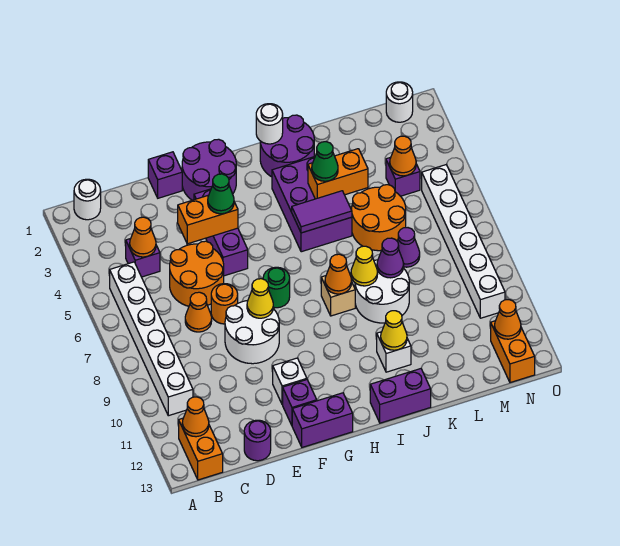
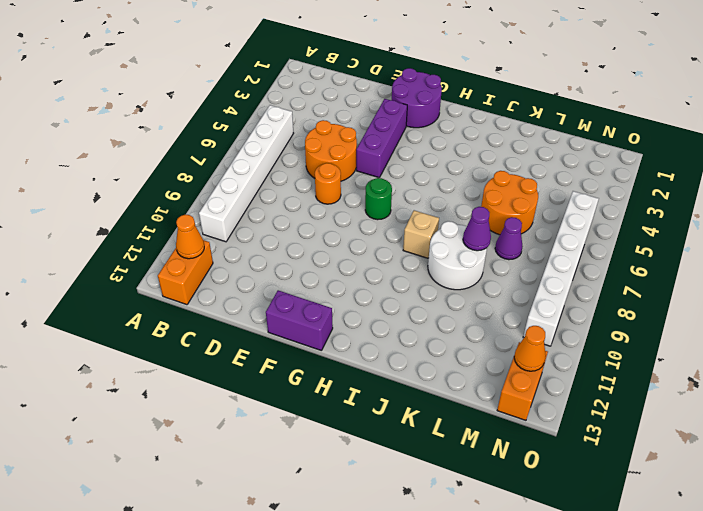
none -> white 1x1 round brick [74,179,101,220]
none -> purple 1x1 brick [126,239,160,277]
none -> orange 1x1 cone [185,292,212,332]
none -> purple 1x1 round brick [244,420,271,461]

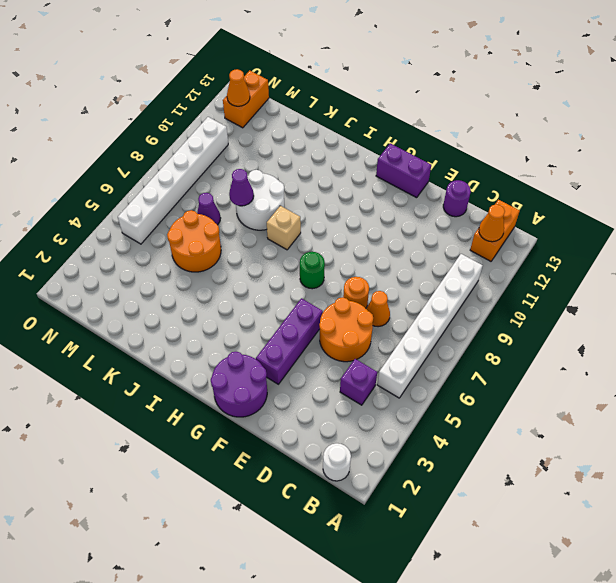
none -> purple 1x1 brick [148,152,182,198]
none -> white 2x2 round brick [225,301,279,364]
none -> white 1x1 brick [273,358,307,405]
none -> purple 1x1 brick [283,380,317,425]

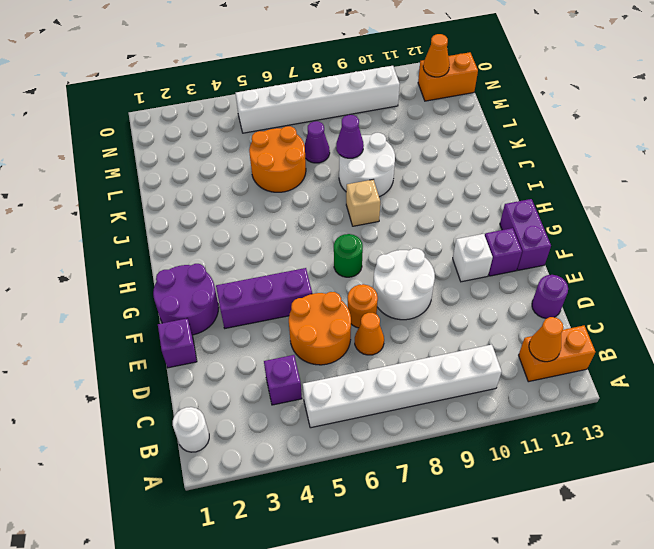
none -> purple 2x2 round brick [260,115,314,177]
none -> purple 2x3 brick [272,157,352,252]
none -> purple 1x2 brick [370,369,431,423]
none -> white 1x1 brick [377,332,411,372]

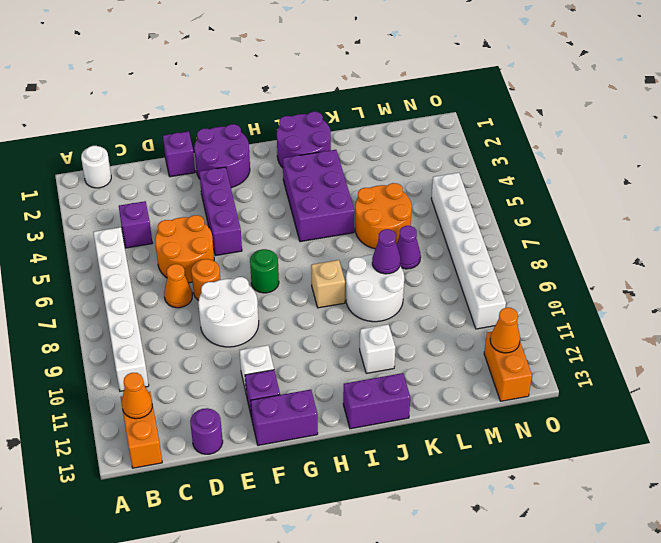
none -> purple 1x1 brick [386,158,420,196]
none -> white 1x1 round brick [386,82,413,122]
none -> orange 1x1 cone [130,217,156,257]
none -> orange 1x2 brick [178,195,238,244]

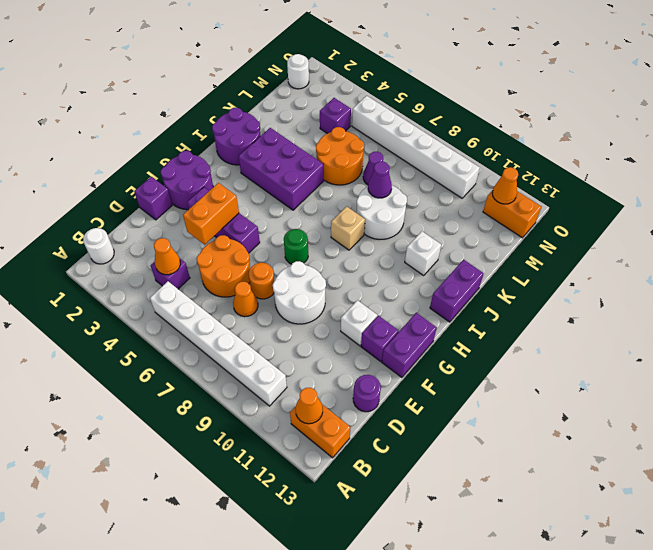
none -> yellow 1x1 cone [247,279,273,318]
none -> white 1x1 round brick [256,104,283,144]
none -> purple 1x2 tile [292,191,352,233]
none -> orange 1x1 cone [325,254,352,294]

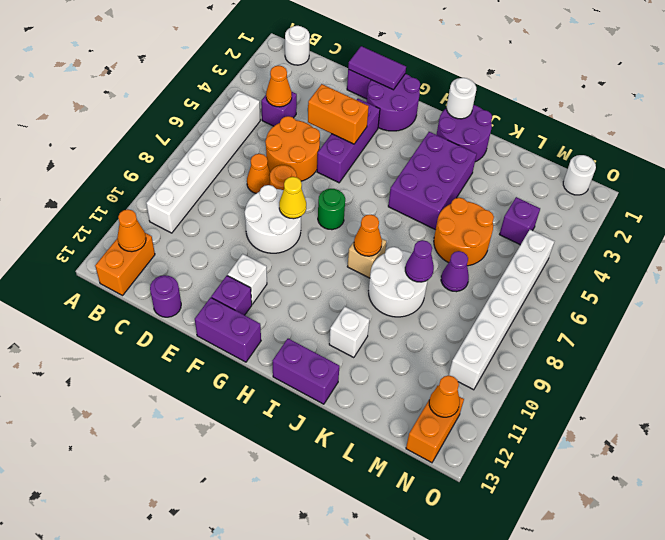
purple 1x2 tile [348,46,406,90] -> purple 1x2 tile moved to [292,191,352,233]
none -> orange 1x2 brick [308,149,368,199]
none -> yellow 1x1 cone [351,246,378,286]
none -> yellow 1x1 cone [381,311,407,350]
none -> orange 1x1 cone [390,136,416,176]

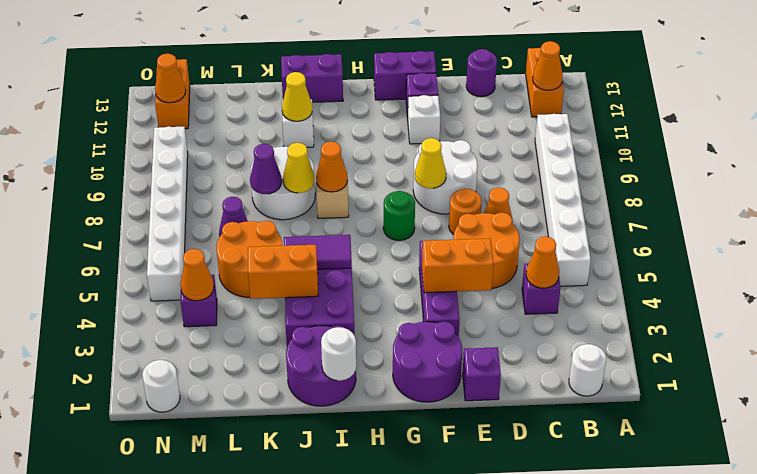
none -> green 1x1 cone [208,174,234,214]
none -> green 1x1 cone [312,142,338,181]

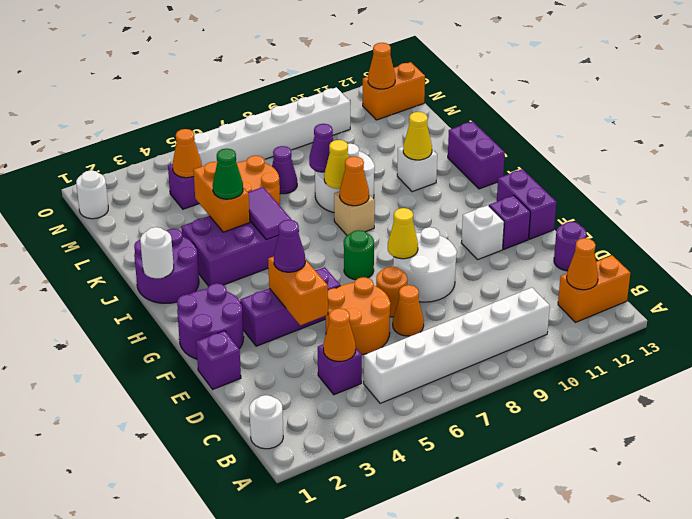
purple 1x1 cone [274,220,305,272] -> green 1x1 cone [208,174,234,214]

